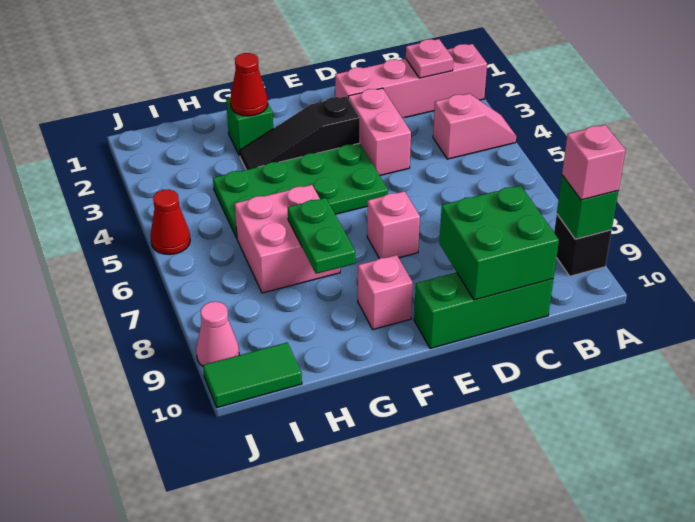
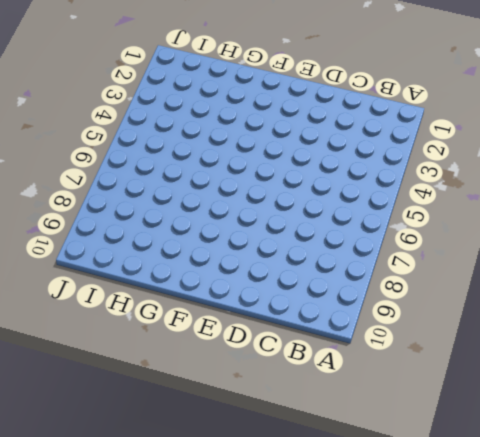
none -> pink 1x4 brick [335,44,487,118]
none -> pink 1x2 slope [433,94,516,159]
none -> black 1x1 brick [554,215,612,276]

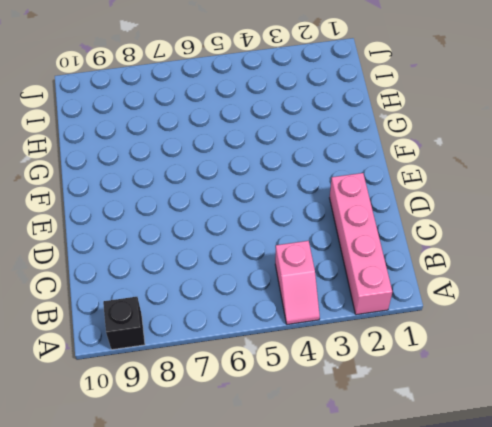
none -> green 1x3 brick [414,272,553,349]
none -> pink 1x2 brick [348,88,411,175]
none -> black 1x3 slope [240,96,360,170]

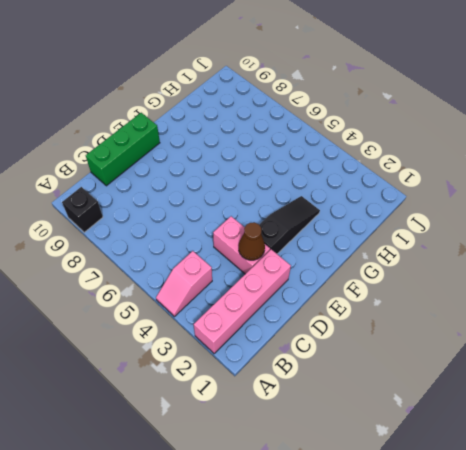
brown 1x1 cone [239,222,265,260] -> none
none -> green 2x4 plate [213,143,388,238]
none -> pink 1x1 brick [367,191,420,259]
none -> pink 1x1 brick [358,255,413,329]

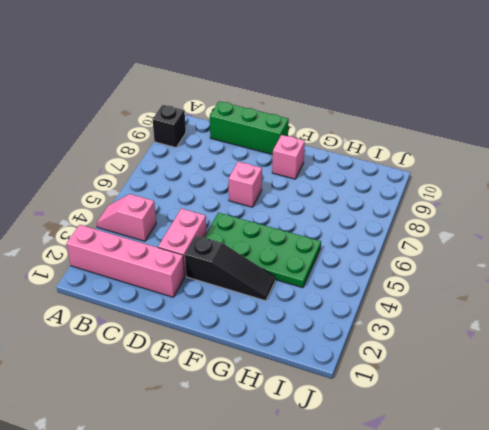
none -> green 1x1 brick [226,98,273,156]
none -> pink 2x2 brick [235,185,340,293]
none -> green 1x2 tile [203,343,302,408]

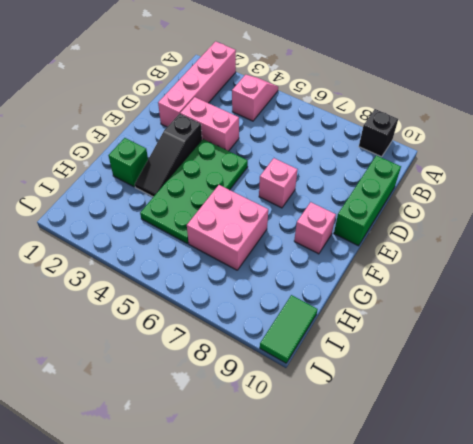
none -> red 1x1 cone [150,189,190,255]
none -> pink 1x1 cone [196,302,239,366]
none -> green 1x1 brick [557,175,618,239]

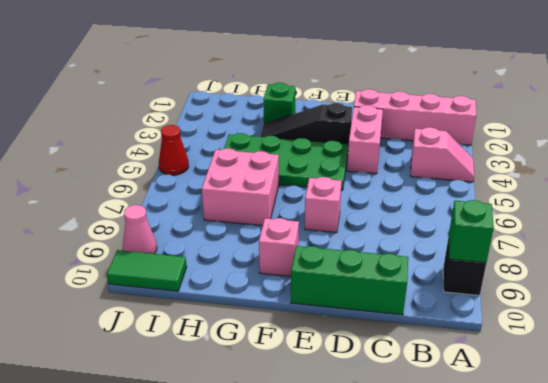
none -> pink 1x1 plate [406,39,453,78]
none -> green 2x2 brick [439,185,559,300]
none -> red 1x1 cone [230,53,268,116]

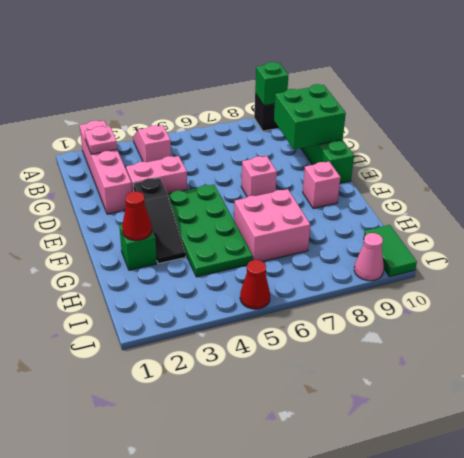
none -> green 1x2 plate [288,198,355,274]
none -> pink 1x1 brick [562,125,626,200]

